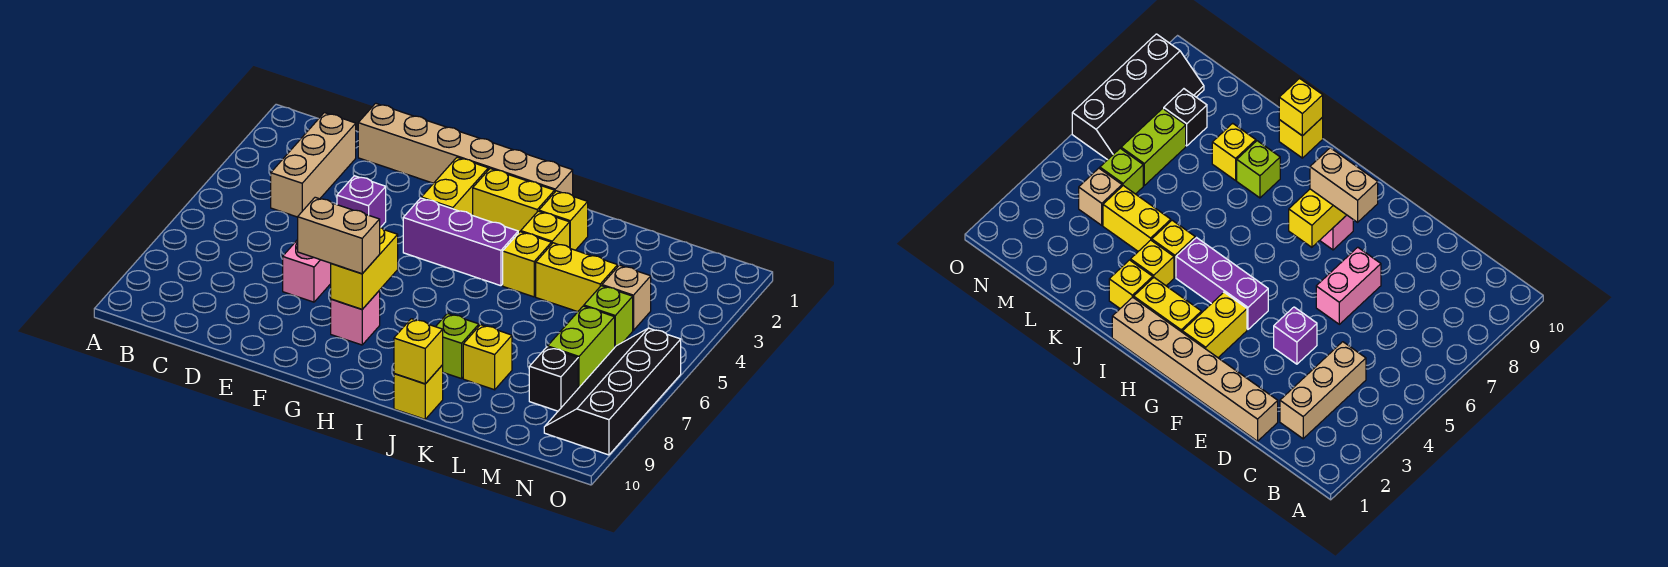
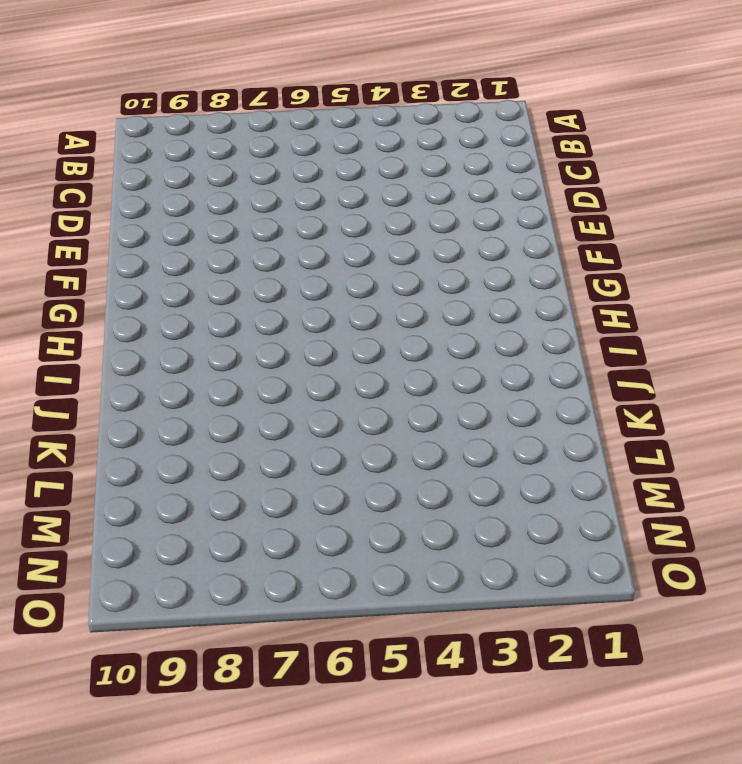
none -> tan 1x3 brick [271,113,356,217]
none -> tan 1x6 brick [358,103,573,195]
none -> purple 1x1 brick [337,176,386,227]

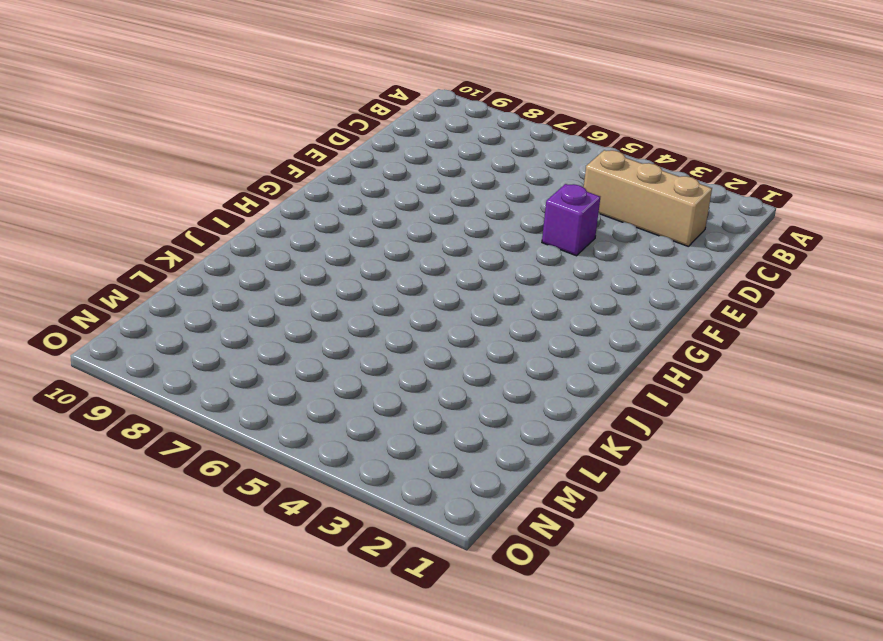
none -> tan 1x6 brick [358,103,573,195]
none -> pink 1x2 brick [283,240,331,302]
none -> yellow 1x2 brick [421,157,488,215]

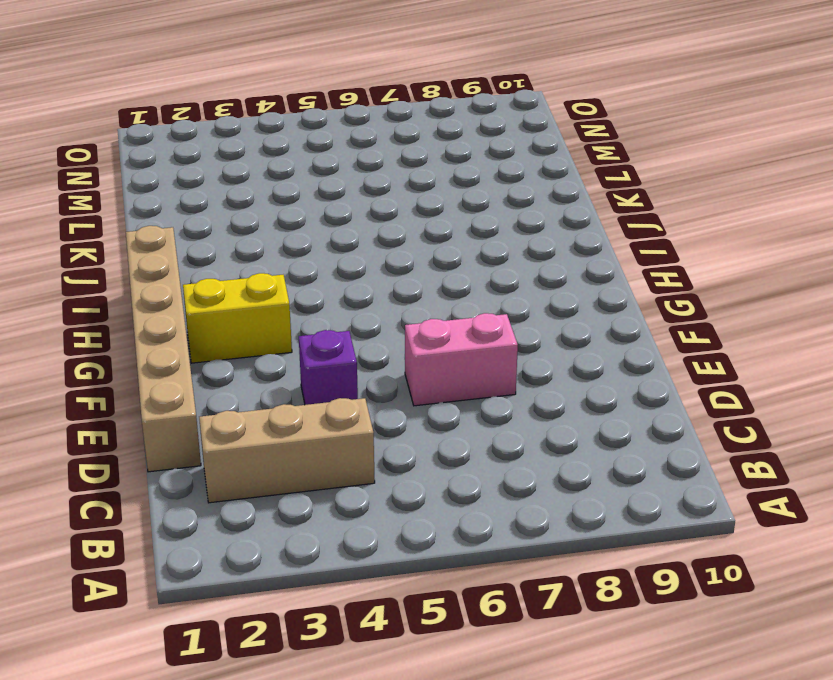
none -> purple 1x3 brick [403,198,518,286]
none -> pink 1x1 brick [331,291,380,345]
none -> yellow 1x2 brick [473,169,555,233]

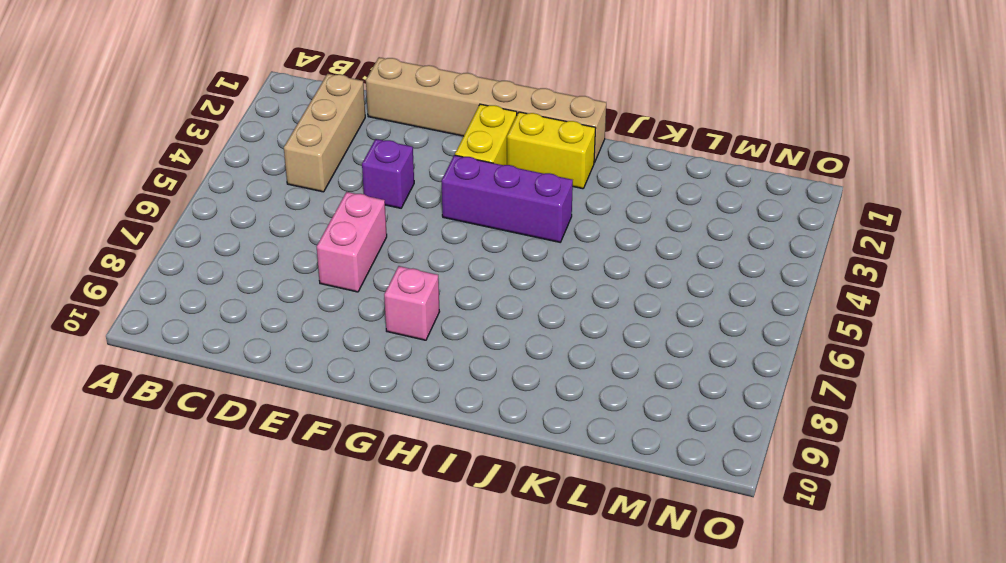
none -> yellow 1x1 brick [539,191,588,250]
none -> yellow 1x1 brick [521,211,570,248]
none -> yellow 1x1 brick [503,232,551,297]

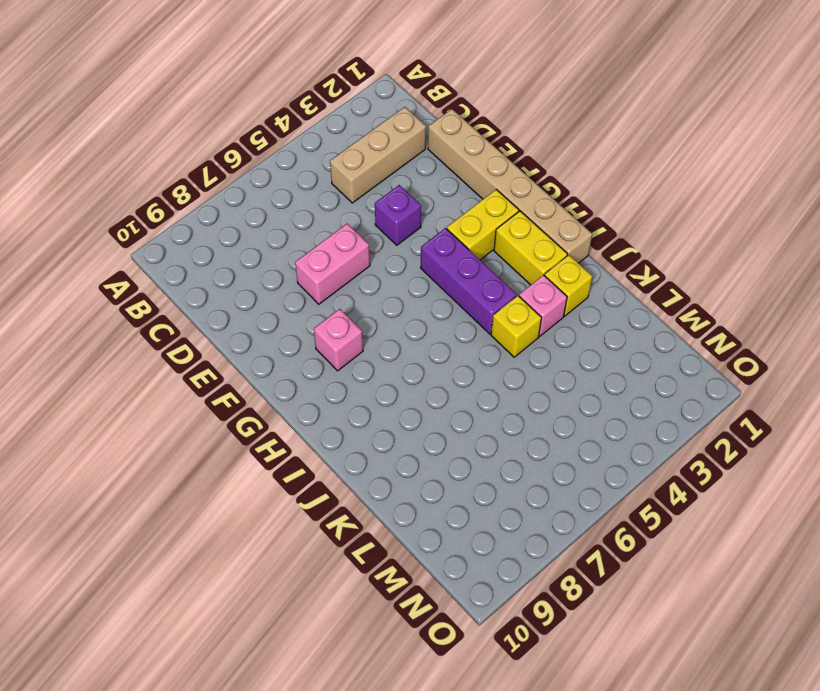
pink 1x1 brick [519,275,567,336] -> yellow 1x1 brick [521,211,570,248]
none -> lime 1x1 brick [436,313,479,379]
none -> yellow 1x1 brick [394,365,443,419]
none -> yellow 1x2 brick [536,243,618,312]

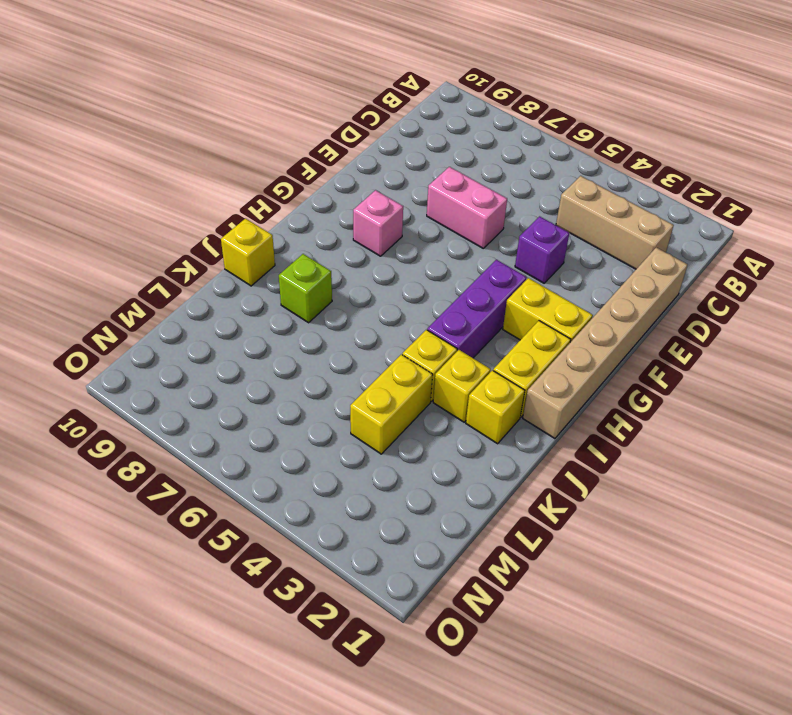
none -> yellow 1x1 brick [463,325,512,390]
none -> tan 1x1 brick [602,265,651,330]
none -> lime 1x1 brick [584,286,633,347]

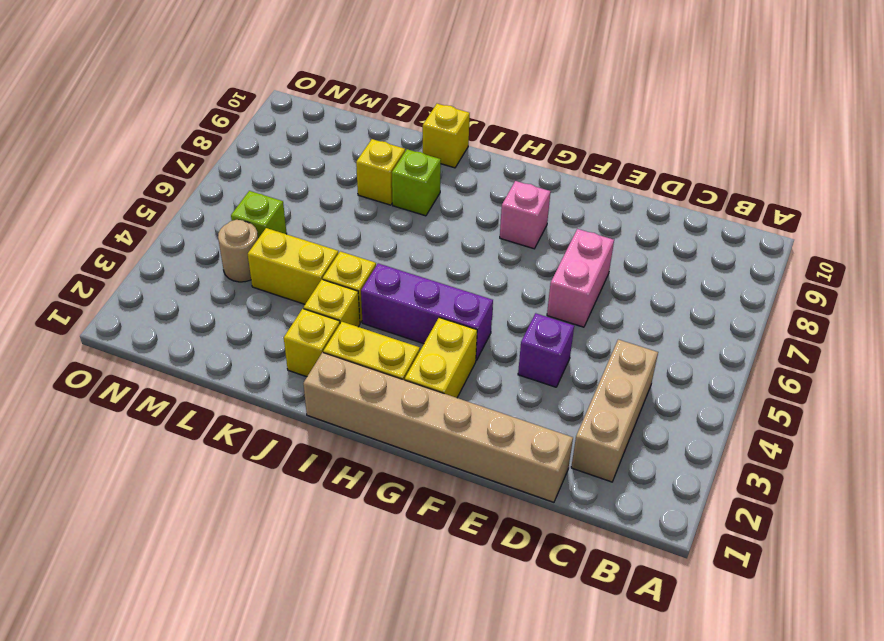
tan 1x1 round brick [218,220,258,282] -> tan 1x1 brick [602,265,651,330]
none -> lime 1x2 brick [548,306,615,388]
none -> black 1x1 brick [529,347,578,411]
none -> black 2x4 slope [544,328,681,455]

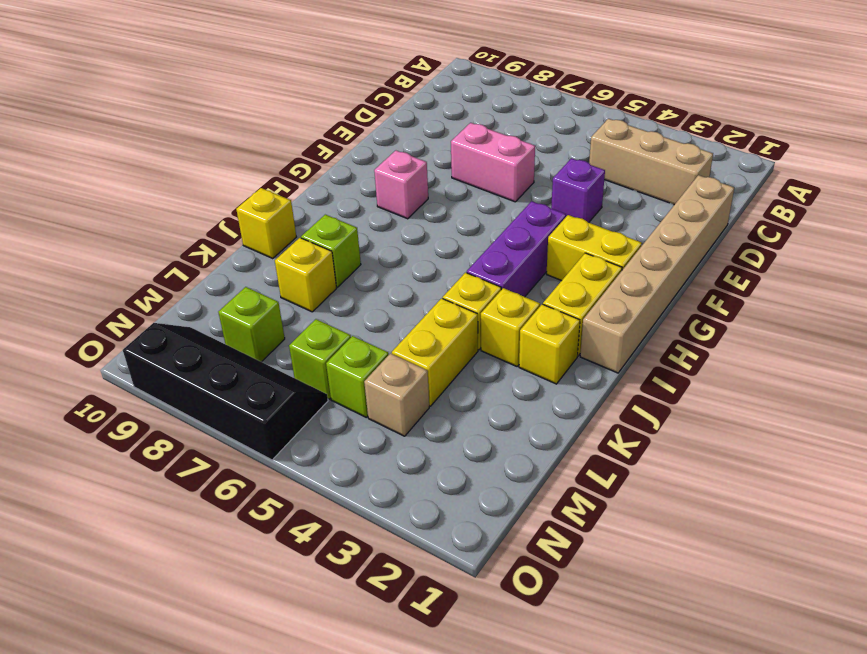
lime 1x1 brick [289,319,351,399] -> lime 1x2 brick [548,306,615,388]
lime 1x1 brick [218,287,285,362] -> black 1x1 brick [529,347,578,411]
none -> yellow 1x2 brick [331,227,398,309]
none -> yellow 1x1 brick [394,319,443,384]
none -> tan 1x2 brick [298,197,380,274]

